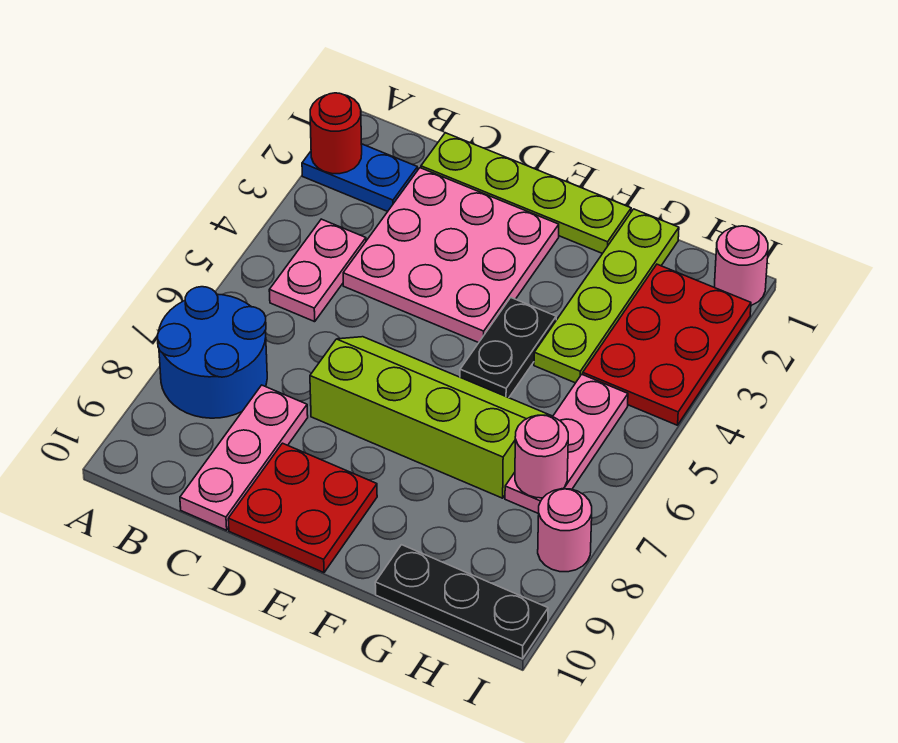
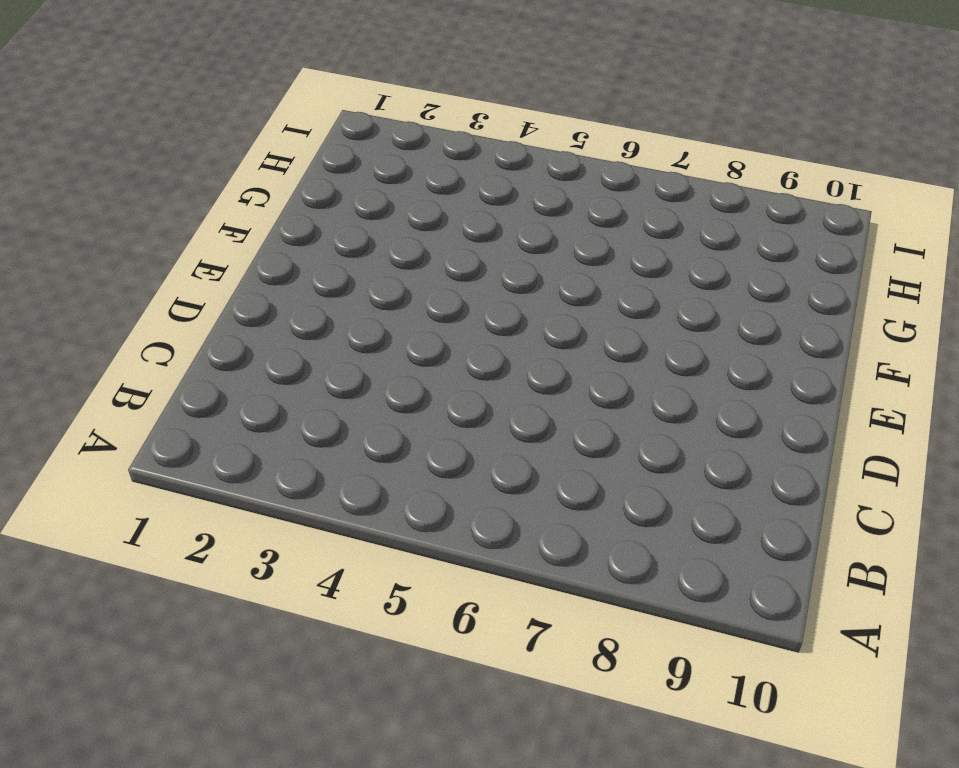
none -> blue 1x2 plate [302,144,418,211]
none -> blue 2x2 round brick [158,287,267,418]
none -> pink 1x2 plate [269,219,366,322]

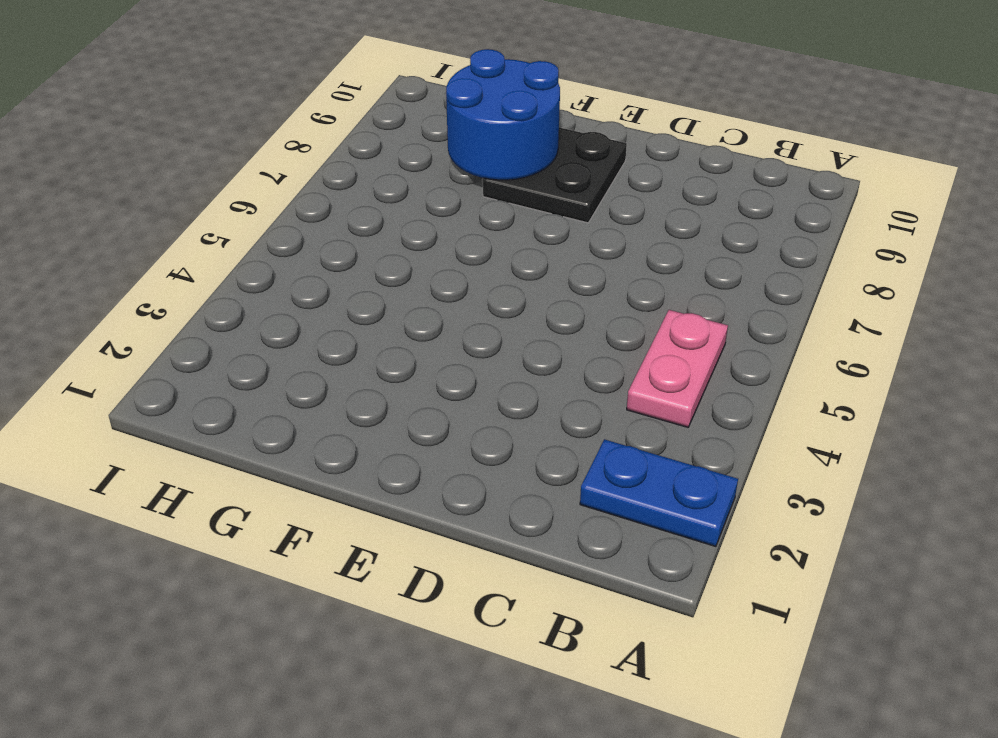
black 2x2 plate [483,127,627,223] -> red 2x2 plate [228,443,377,573]
blue 2x2 round brick [446,49,560,180] -> blue 2x2 round brick moved to [158,287,267,418]
none -> lime 1x4 plate [421,133,631,253]
none -> pink 3x3 plate [343,168,559,343]
none -> pink 1x3 plate [180,385,308,530]

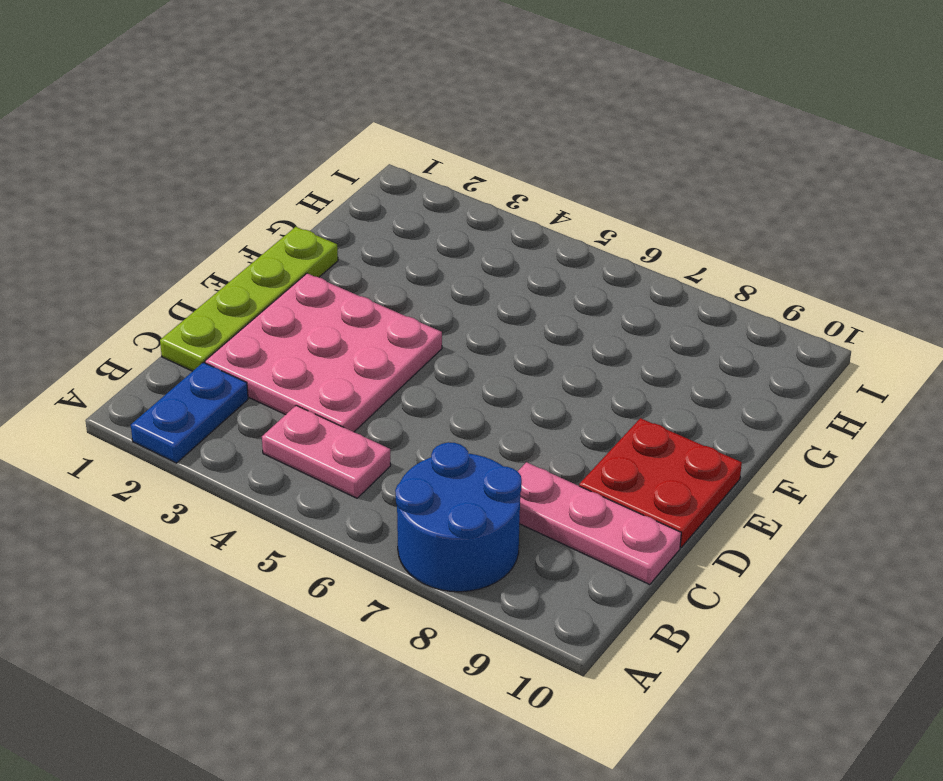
none -> lime 2x4 slope [310,337,553,498]
none -> black 1x2 plate [460,298,556,398]
none -> lime 1x4 plate [534,209,679,383]

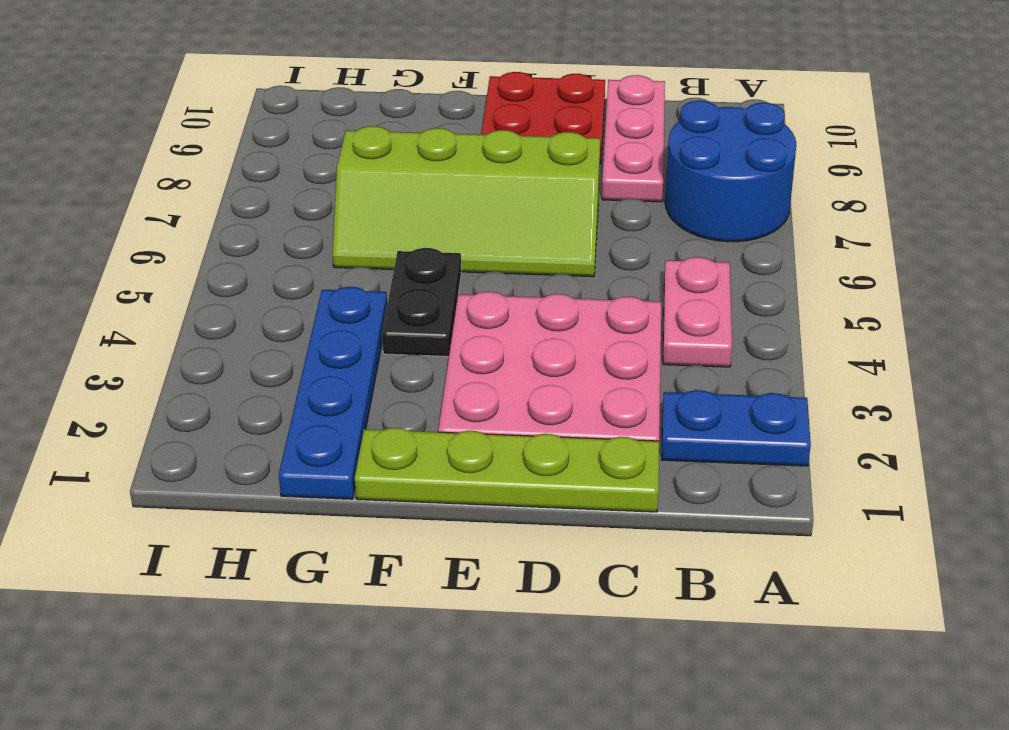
blue 1x4 plate [279,287,387,499] -> lime 1x4 plate [534,209,679,383]
none -> black 1x3 plate [375,545,548,659]
none -> red 2x3 plate [583,264,751,425]
none -> pink 1x3 plate [505,374,628,514]

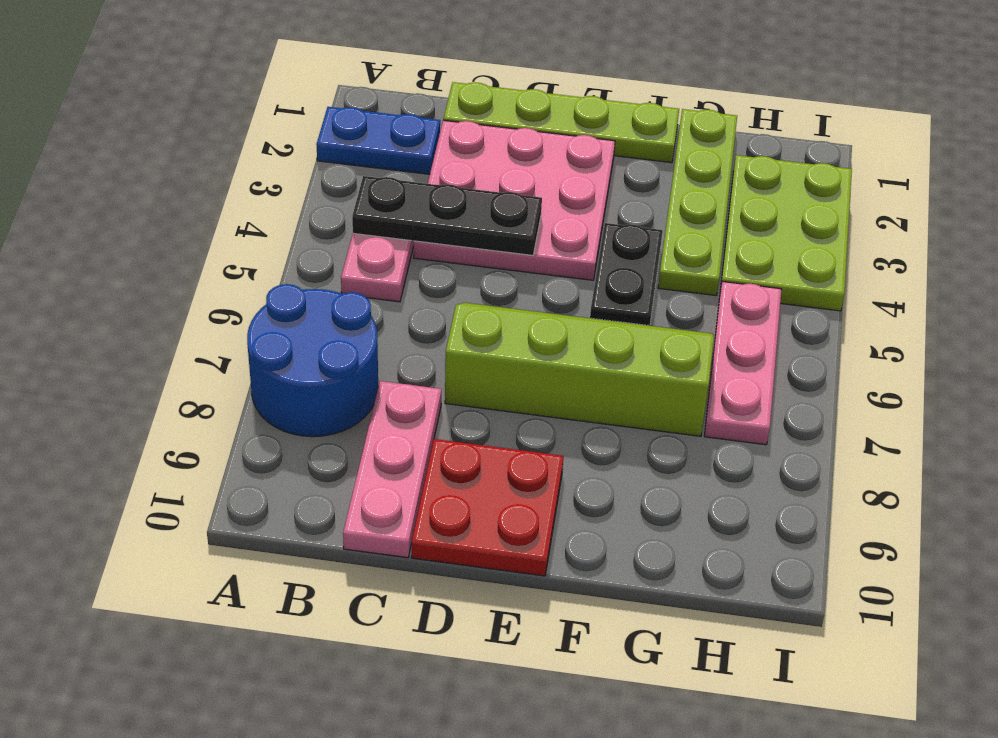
black 1x3 plate [352,176,542,255] -> black 1x3 plate moved to [375,545,548,659]
lime 2x3 plate [720,155,852,311] -> red 2x3 plate [583,264,751,425]
none -> pink 1x1 round brick [715,226,768,305]
none -> pink 1x1 round brick [538,489,592,572]
none -> red 1x1 round brick [310,93,362,174]

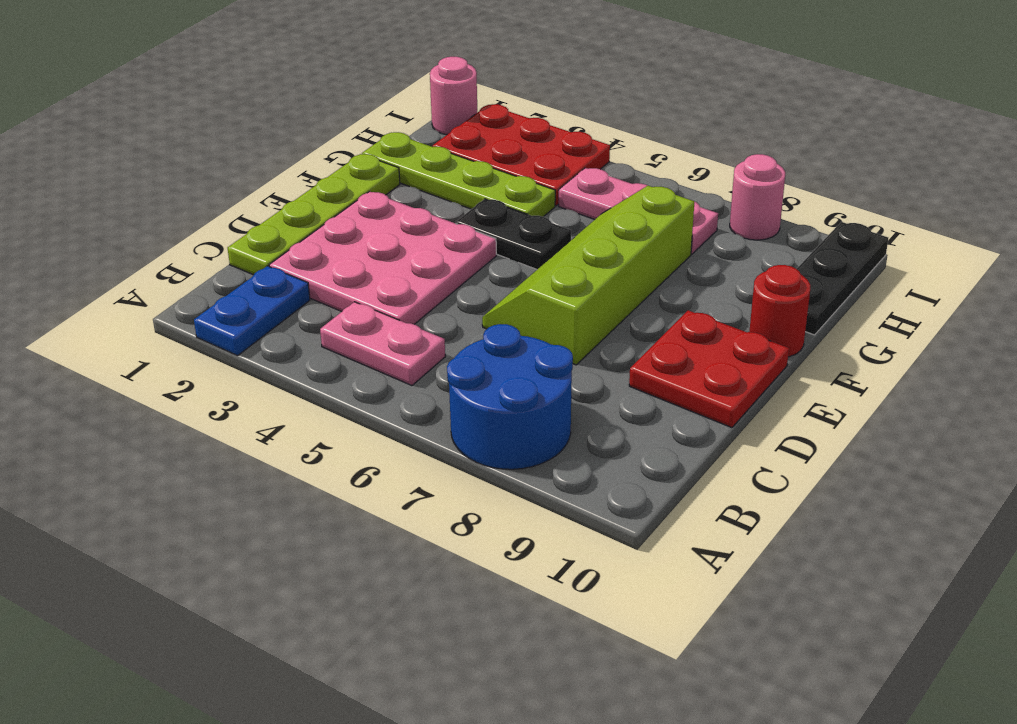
red 1x1 round brick [749,265,810,357] -> red 1x1 round brick moved to [310,93,362,174]
none -> pink 1x3 plate [180,385,308,530]
none -> pink 1x1 round brick [515,415,568,498]

